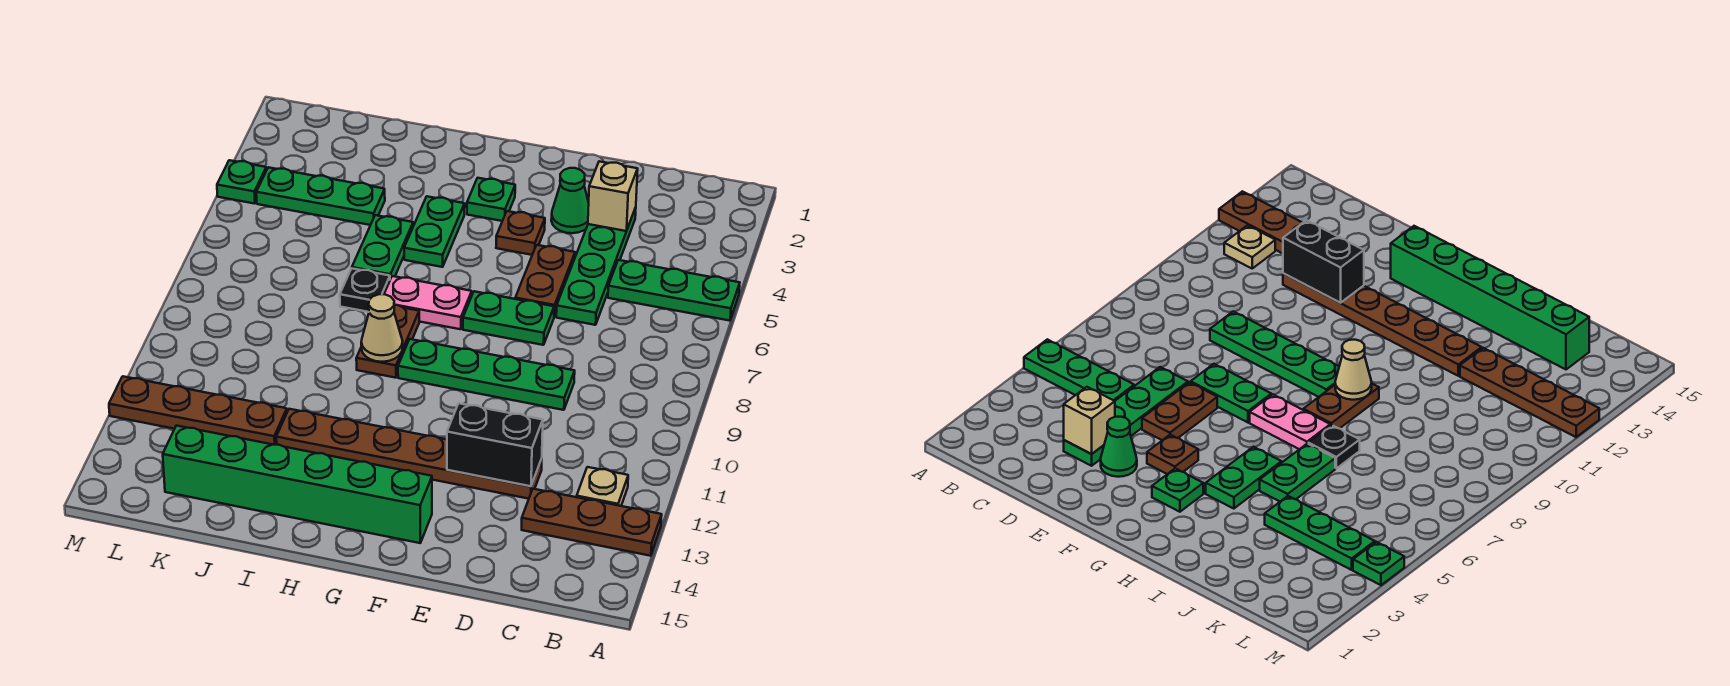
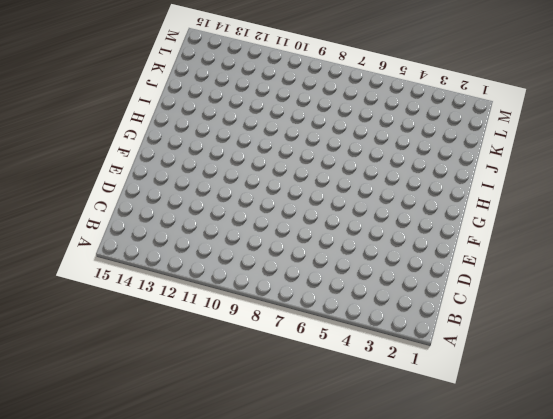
none -> green 1x3 plate [608,260,740,321]
none -> brown 1x3 plate [522,489,662,556]
none -> tan 1x1 plate [577,467,628,506]

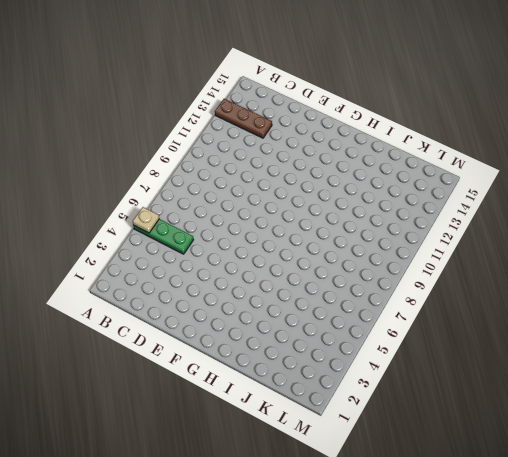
tan 1x1 plate [133,207,159,233] -> tan 1x1 plate moved to [577,467,628,506]
none -> green 1x4 plate [556,207,636,325]
none -> green 1x4 plate [398,339,575,410]
none -> brown 1x6 plate [276,409,542,499]

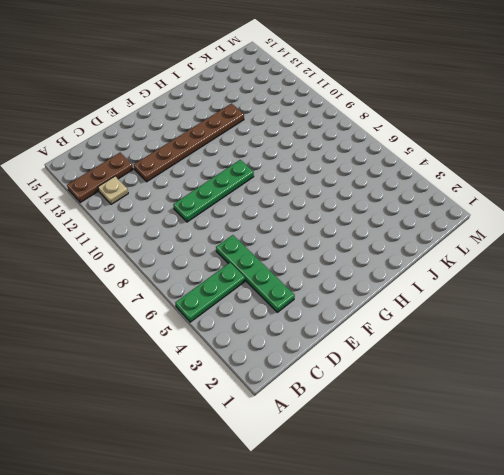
none -> green 1x1 cone [551,168,589,233]
none -> brown 1x2 plate [515,245,575,317]
none -> green 1x2 plate [463,291,554,345]

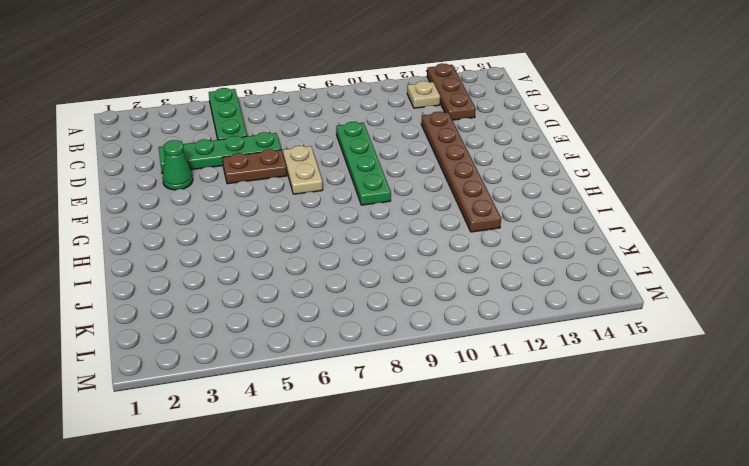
tan 1x2 plate [283,146,323,194] -> green 1x2 plate [463,291,554,345]
none -> brown 1x1 plate [496,211,545,255]
none -> green 1x6 brick [163,426,432,543]
none -> green 1x1 plate [467,178,515,221]

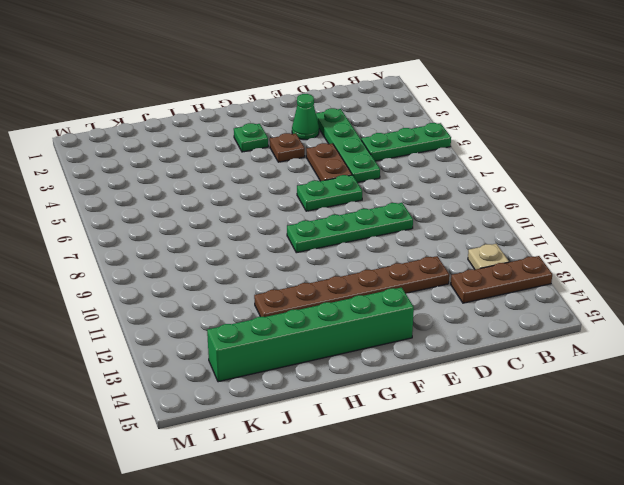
none -> pink 1x2 plate [384,276,472,329]
none -> green 1x2 plate [404,196,465,267]
none -> brown 1x2 plate [356,305,419,378]

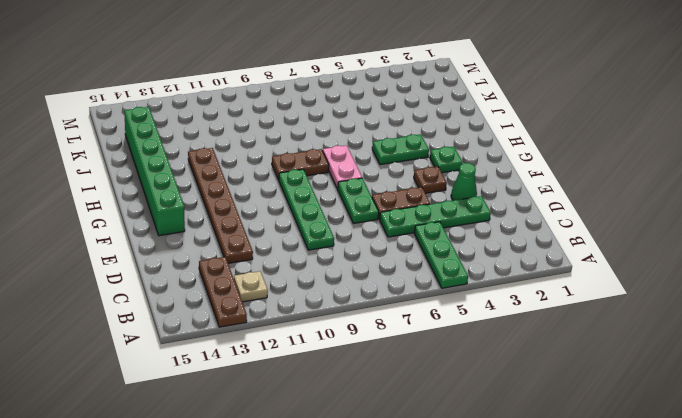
none -> green 1x2 plate [352,215,413,279]
none -> black 1x1 plate [340,268,390,312]
none -> green 1x3 plate [256,167,385,225]

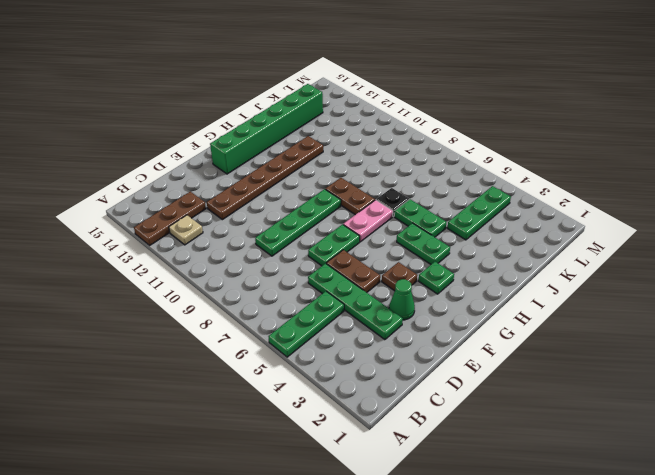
none -> brown 1x4 plate [109,376,287,445]
none -> green 1x1 plate [217,160,266,204]
none -> tan 1x1 brick [588,161,638,231]

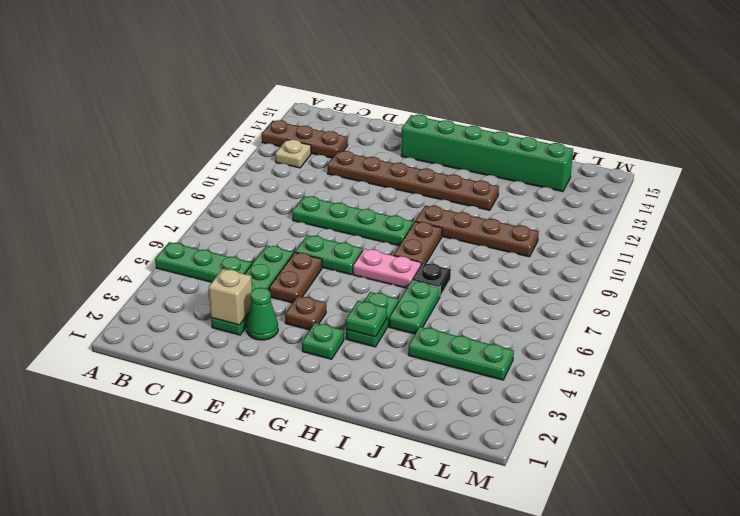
green 1x1 plate [346,301,387,337] -> green 1x1 plate moved to [217,160,266,204]
brown 1x4 plate [415,205,539,257] -> brown 1x4 plate moved to [109,376,287,445]
none -> black 1x2 brick [447,403,543,486]
none -> tan 1x1 cone [361,294,403,362]

